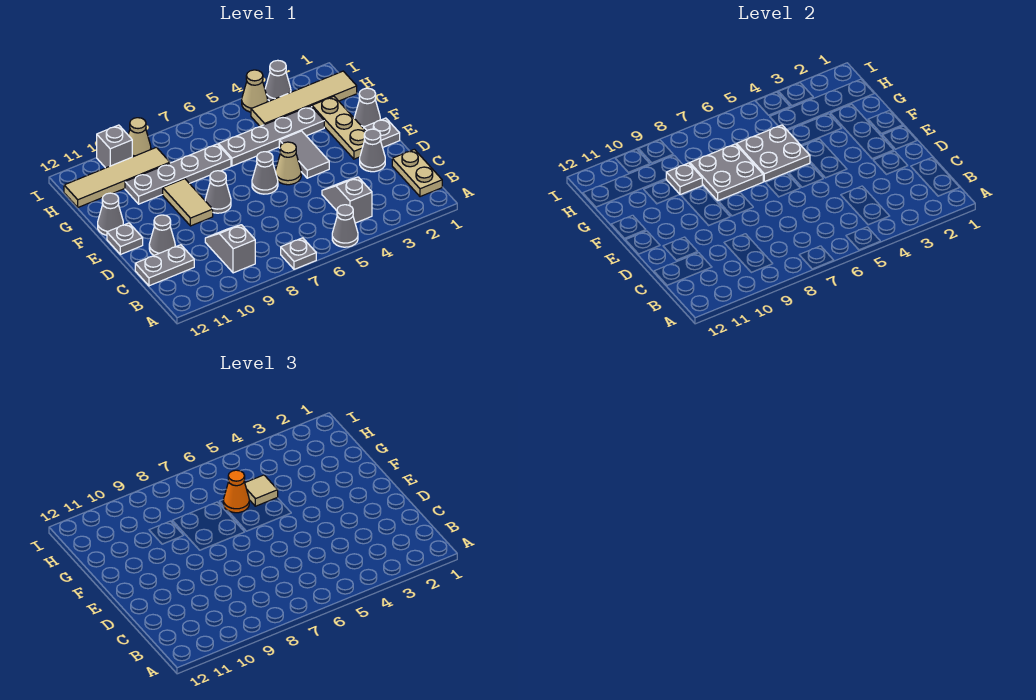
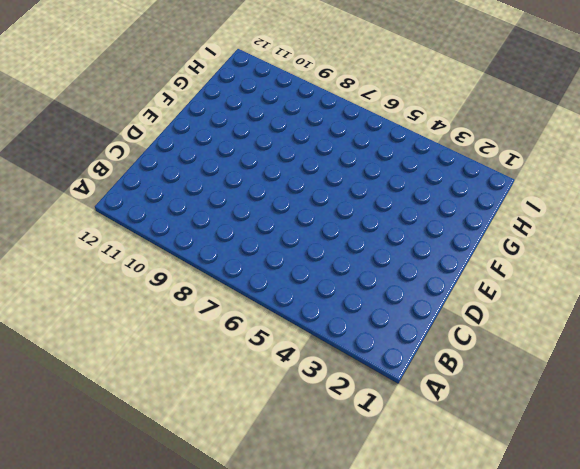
none -> grey 1x1 cone [332,205,358,247]
none -> grey 1x1 plate [281,238,316,269]
none -> tan 1x2 plate [392,149,442,197]
none -> grey 1x2 slope [322,177,372,223]

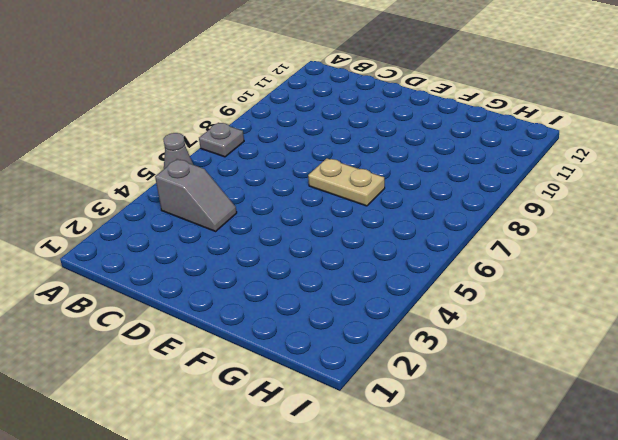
tan 1x2 plate [308,158,385,206] -> tan 1x2 plate moved to [392,149,442,197]
none -> grey 1x2 slope [205,225,255,273]
none -> grey 1x2 plate [135,245,194,286]
none -> grey 1x1 cone [360,129,385,172]
none -> grey 1x1 cone [149,215,175,255]

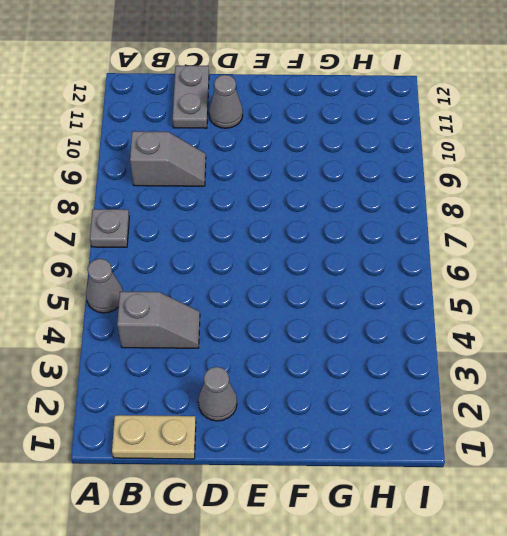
none -> grey 1x1 plate [364,118,400,148]
none -> tan 1x3 plate [312,96,366,159]
none -> grey 1x2 tile [279,131,329,178]
none -> tan 1x1 cone [275,142,301,185]

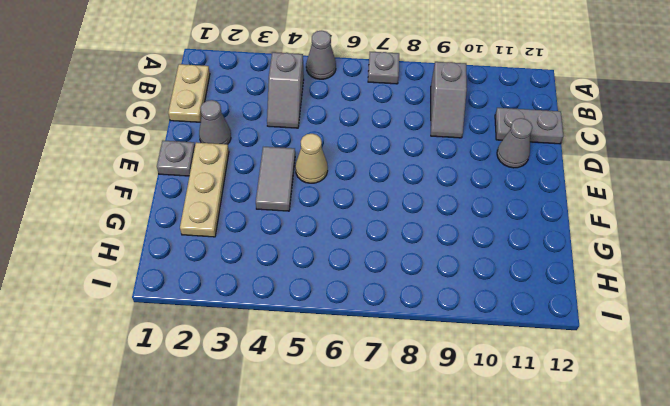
none -> grey 1x1 cone [252,152,278,194]
none -> grey 1x1 cone [205,171,231,213]
none -> tan 1x2 tile [163,179,213,226]
none -> grey 1x1 plate [107,223,143,255]

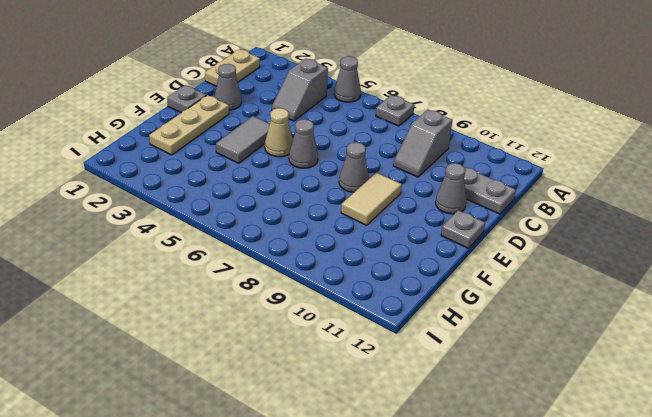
none -> grey 1x1 cone [354,88,380,128]
none -> grey 1x1 cone [98,193,123,235]
none -> grey 1x4 plate [219,106,324,166]
none -> grey 1x4 plate [125,144,231,204]

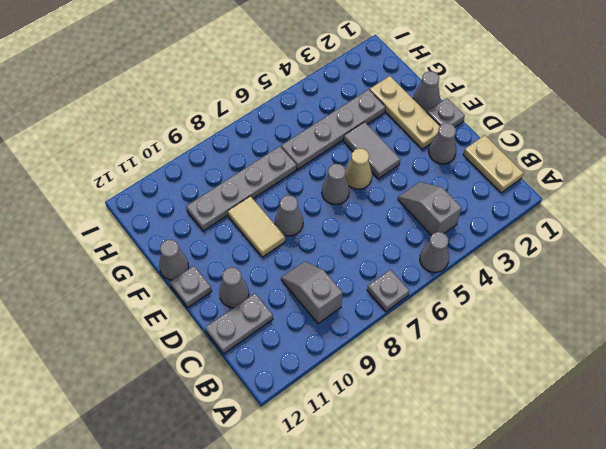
none -> tan 1x4 tile [251,71,357,126]
none -> tan 1x4 tile [64,147,170,207]
none -> grey 1x1 cone [265,60,291,101]
none -> tan 1x1 cone [242,70,268,112]

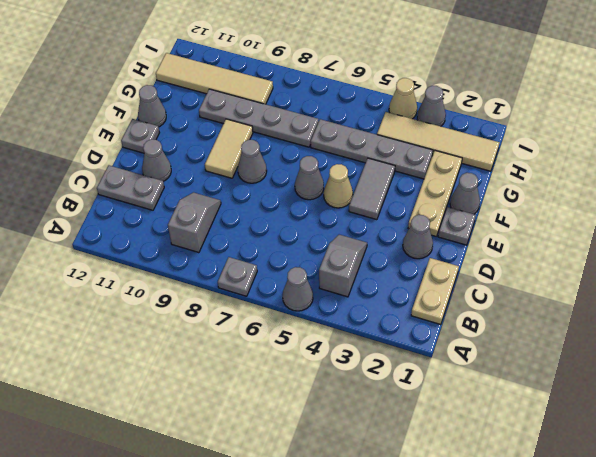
none -> tan 1x1 cone [128,118,151,157]
none -> grey 1x1 brick [97,125,132,168]
none -> grey 2x2 plate [737,125,810,182]
none -> grey 2x2 plate [690,144,763,201]

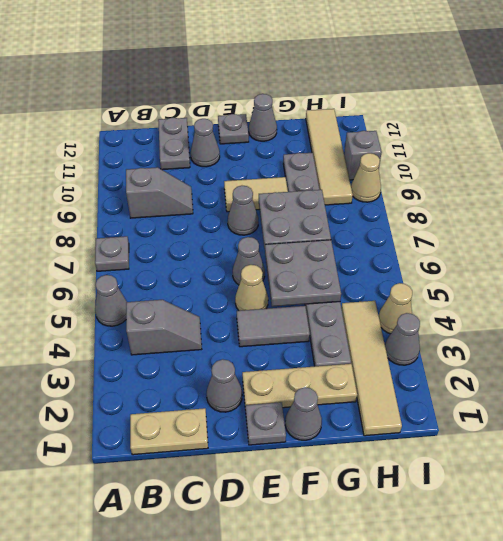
none -> grey 1x1 plate [666,163,702,195]
none -> tan 1x1 tile [245,475,278,506]
none -> orange 1x1 cone [223,470,249,513]

